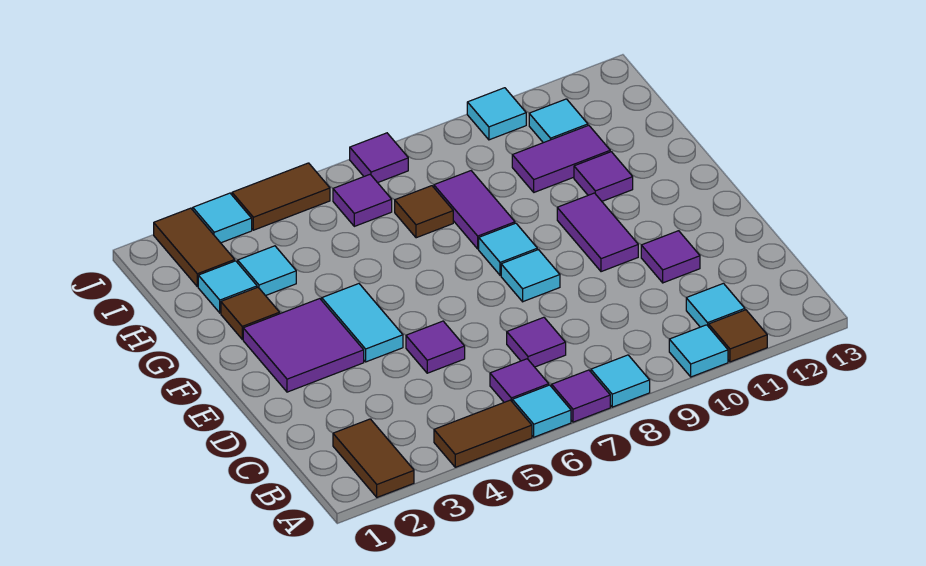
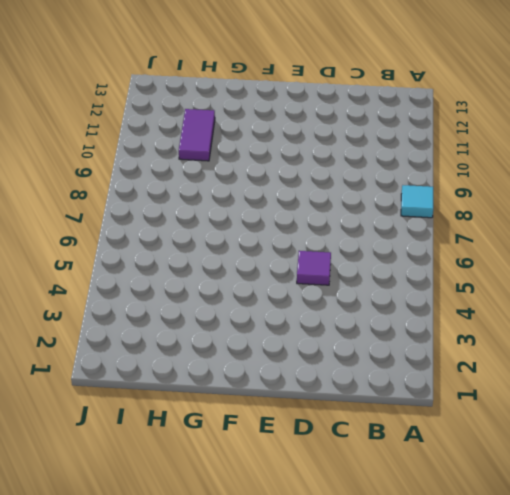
none -> brown 1x2 tile [333,419,414,497]
none -> brown 1x2 tile [434,400,532,467]
none -> cyan 1x1 tile [512,385,571,437]
none -> purple 1x1 tile [552,370,610,422]

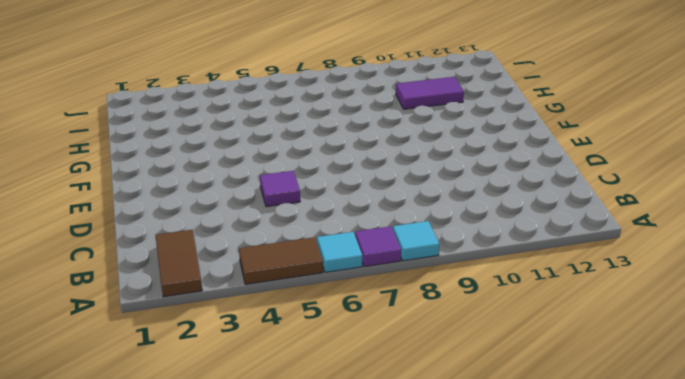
none -> cyan 1x1 tile [669,325,728,377]
none -> brown 1x1 tile [709,310,767,362]
none -> purple 1x1 tile [490,359,549,402]
none -> cyan 1x1 tile [686,283,745,327]

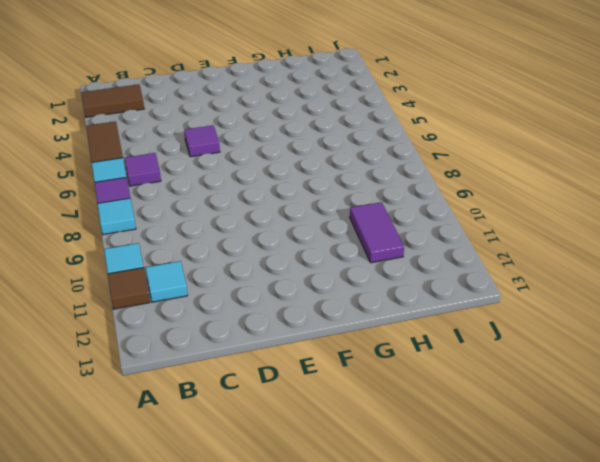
none -> purple 1x1 tile [507,317,566,367]
none -> purple 1x1 tile [641,231,700,283]
none -> purple 2x2 tile [243,299,364,392]
none -> cyan 1x2 tile [322,284,403,362]

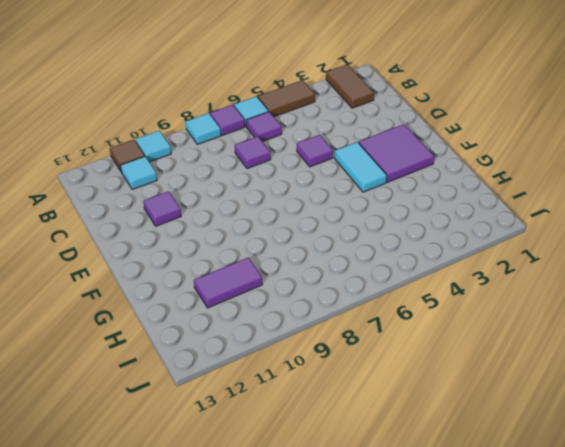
none -> cyan 1x1 tile [501,250,560,302]
none -> purple 1x2 tile [557,193,638,272]
none -> cyan 1x1 tile [479,223,537,275]
none -> brown 1x1 tile [221,287,280,339]

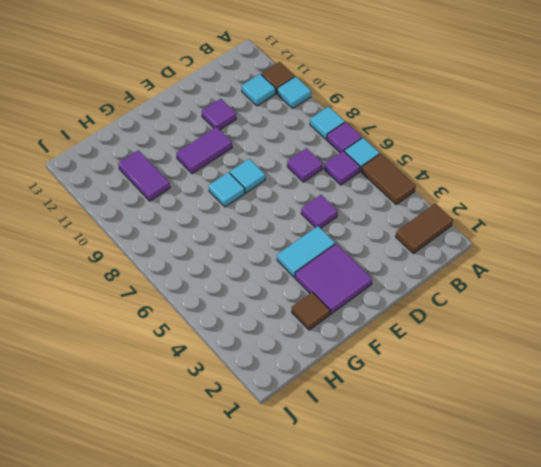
none -> purple 1x2 tile [434,171,515,249]
none -> purple 1x1 tile [574,152,633,201]
none -> cyan 1x1 tile [198,261,257,313]
none -> cyan 1x1 tile [238,246,296,296]

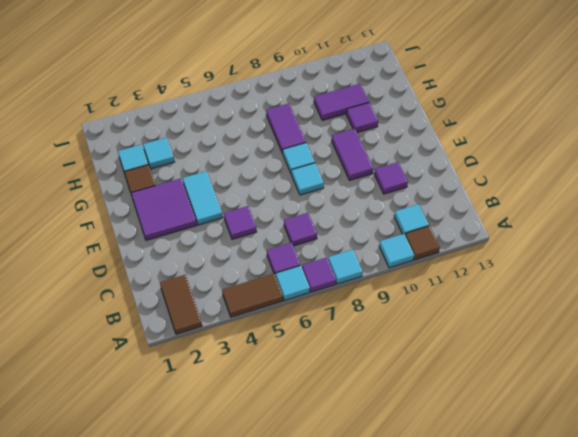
none -> brown 1x1 tile [395,186,453,238]
none -> brown 1x2 tile [154,208,235,287]
none -> purple 1x1 tile [333,174,392,226]
none -> cyan 1x1 tile [529,99,588,143]

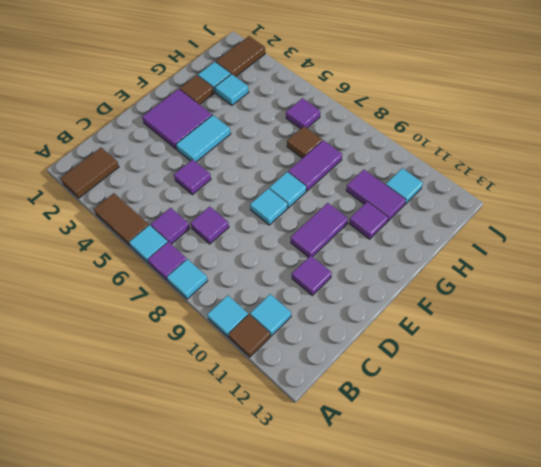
none -> cyan 1x1 tile [193,193,252,243]
none -> brown 1x2 tile [232,163,330,230]
none -> purple 1x1 tile [350,133,408,183]
none -> cyan 1x1 tile [467,88,526,140]

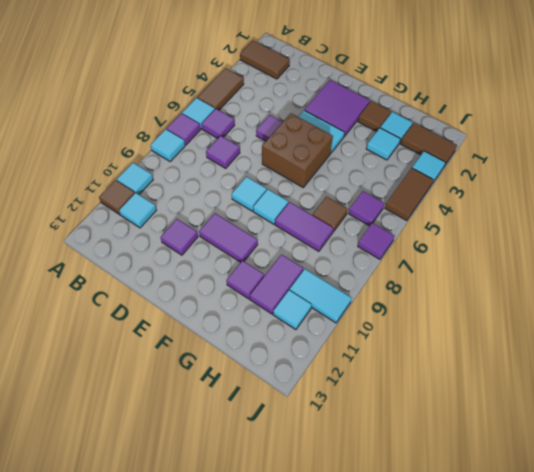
brown 2x2 brick [262,113,333,187] -> none
cyan 1x2 tile [290,269,352,323] -> cyan 1x1 tile [467,88,526,140]

